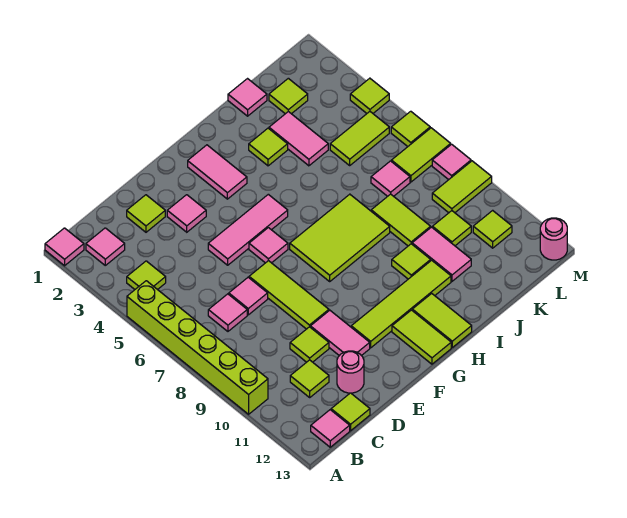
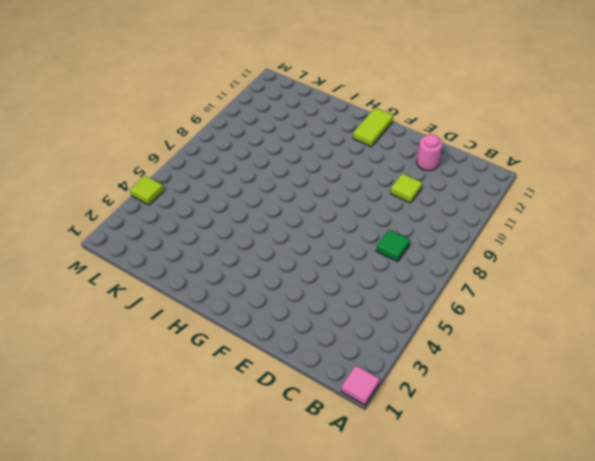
green 1x1 tile [376,230,410,262] -> pink 1x1 tile [208,294,247,331]
none -> lime 1x6 brick [127,281,268,414]
none -> pink 1x1 tile [86,228,125,265]
none -> lime 1x1 tile [127,261,166,290]
none -> pink 1x1 tile [311,410,350,447]

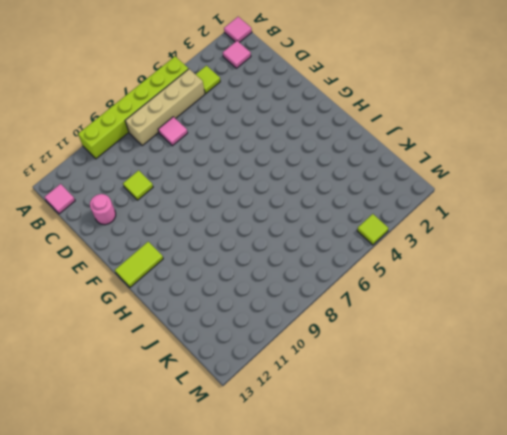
tan 1x4 brick [125,69,205,146] -> none
none -> lime 1x1 tile [290,360,329,397]
none -> lime 1x1 tile [331,393,370,431]
none -> lime 1x1 tile [127,195,165,232]
none -> pink 1x1 tile [229,277,268,315]

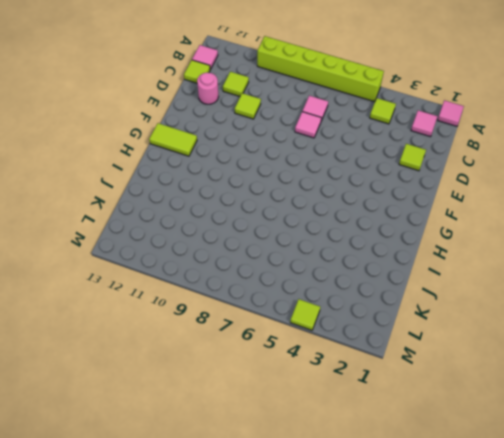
none -> pink 1x1 tile [167,195,206,232]
none -> pink 1x3 tile [208,194,288,265]
none -> lime 1x3 tile [249,261,329,329]
none -> pink 1x2 tile [310,310,370,356]

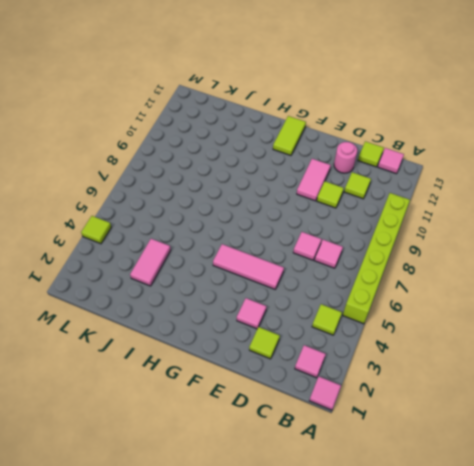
none -> lime 1x3 tile [249,261,329,329]
none -> pink 1x1 tile [249,228,288,263]
none -> lime 1x4 tile [351,260,451,348]
none -> pink 1x2 tile [188,145,247,199]

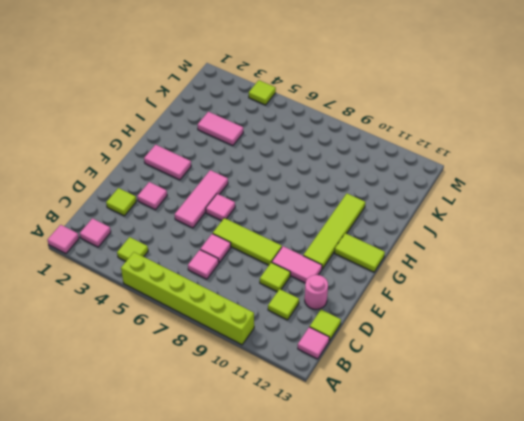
none -> lime 2x3 tile [290,194,390,281]
none -> lime 1x2 tile [412,294,472,347]
none -> lime 1x1 tile [249,128,288,166]
none -> lime 1x1 tile [392,244,431,279]

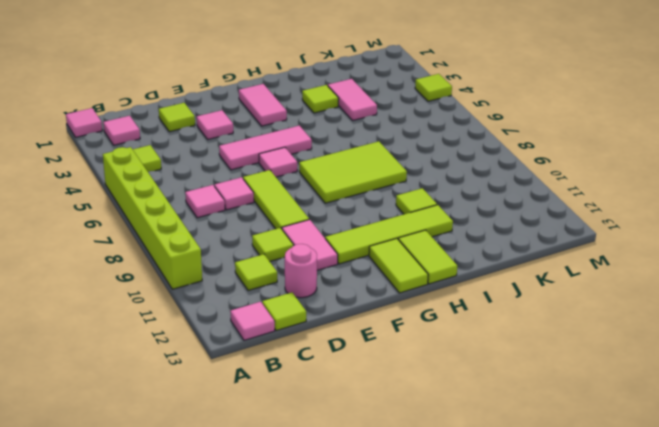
none -> pink 1x1 tile [228,79,267,116]
none -> lime 1x2 tile [371,194,431,246]
none -> pink 1x2 tile [412,227,471,281]
none -> lime 1x1 tile [269,78,308,114]

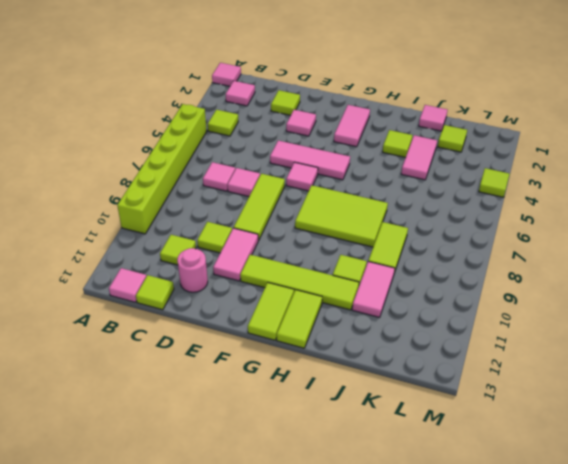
none -> lime 1x2 tile [330,112,389,165]
none -> pink 1x1 tile [371,161,410,196]
none -> lime 1x1 tile [432,211,471,246]
none -> lime 1x2 tile [391,128,451,182]

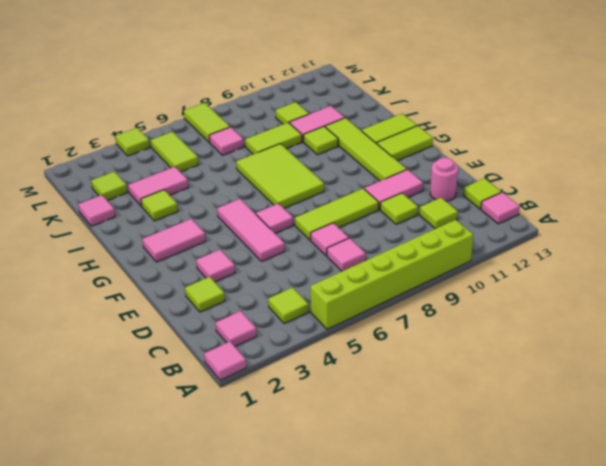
none -> lime 1x2 tile [432,161,492,213]
none -> lime 1x1 tile [473,210,512,248]
none -> lime 1x1 tile [391,111,430,147]
none -> pink 1x1 tile [432,144,471,180]

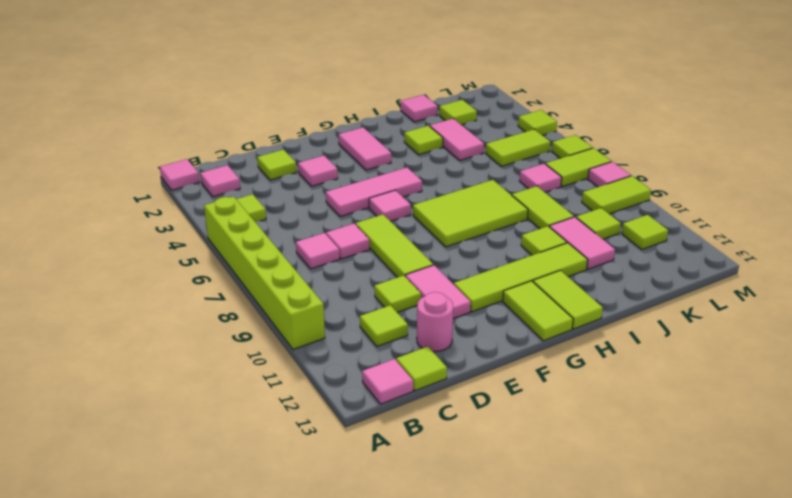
none -> pink 1x1 round brick [540,218,567,260]

